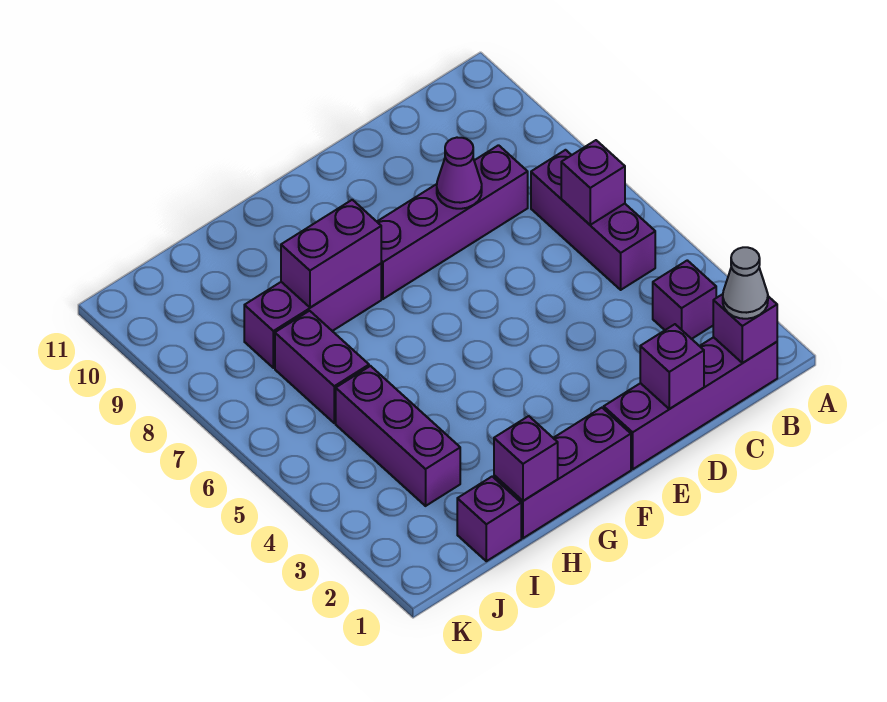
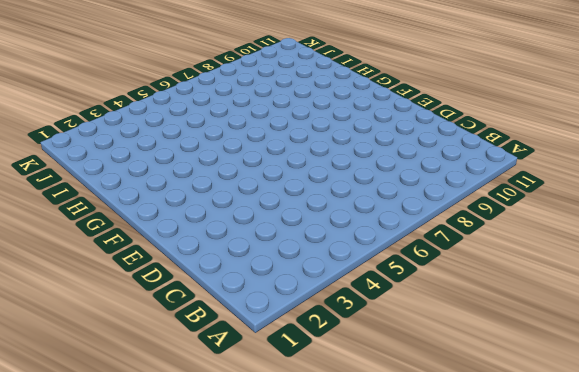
none -> purple 1x4 brick [604,337,777,469]
none -> purple 1x1 brick [653,260,716,339]
none -> purple 1x3 brick [531,150,655,290]

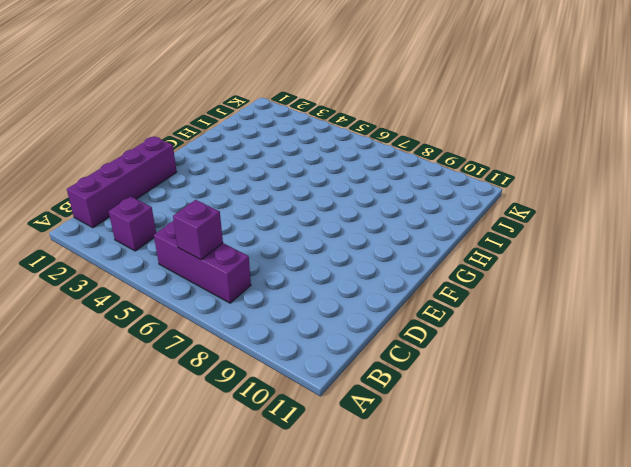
none -> purple 1x4 brick [377,145,528,299]
none -> purple 1x3 brick [494,408,631,538]
none -> purple 1x3 brick [244,264,381,368]

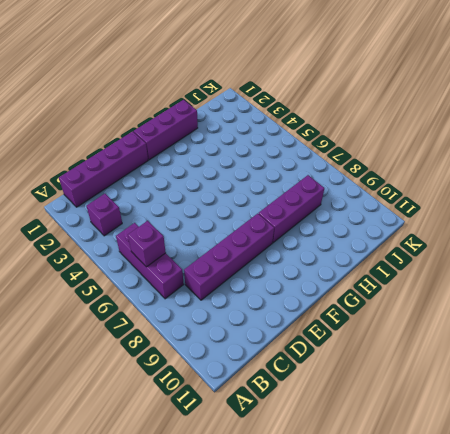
none -> purple 1x1 brick [457,477,521,561]
none -> purple 1x3 brick [336,366,460,506]
none -> purple 1x2 brick [275,311,369,423]

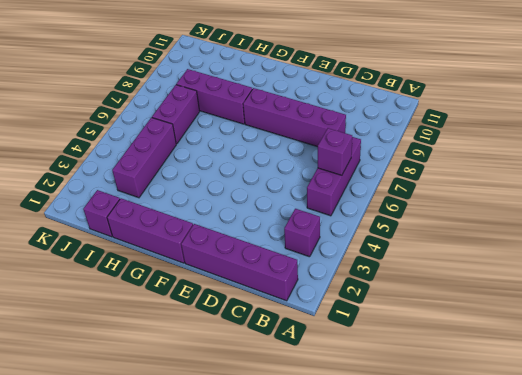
none -> purple 1x1 brick [713,294,777,363]
none -> purple 1x1 brick [640,324,704,409]
none -> purple 1x1 cone [437,138,482,209]

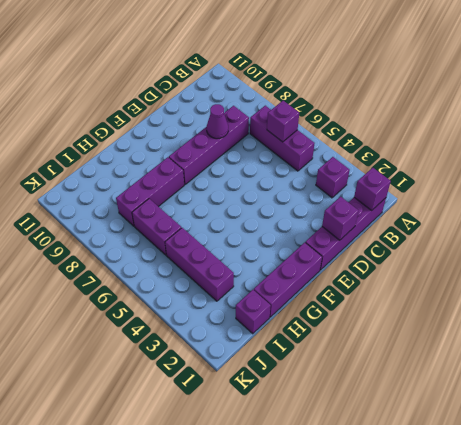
none -> purple 1x2 brick [281,200,381,308]
none -> purple 1x1 brick [494,416,558,501]
none -> grey 1x1 cone [723,247,768,319]

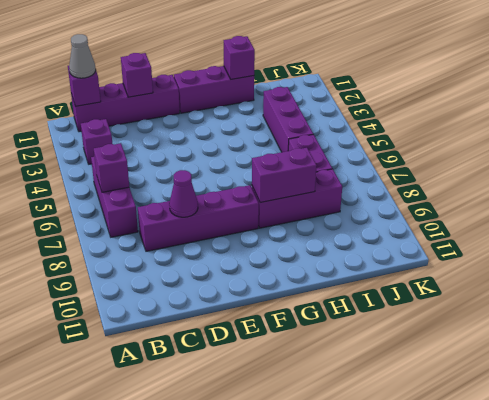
none -> purple 1x1 brick [457,477,521,561]

